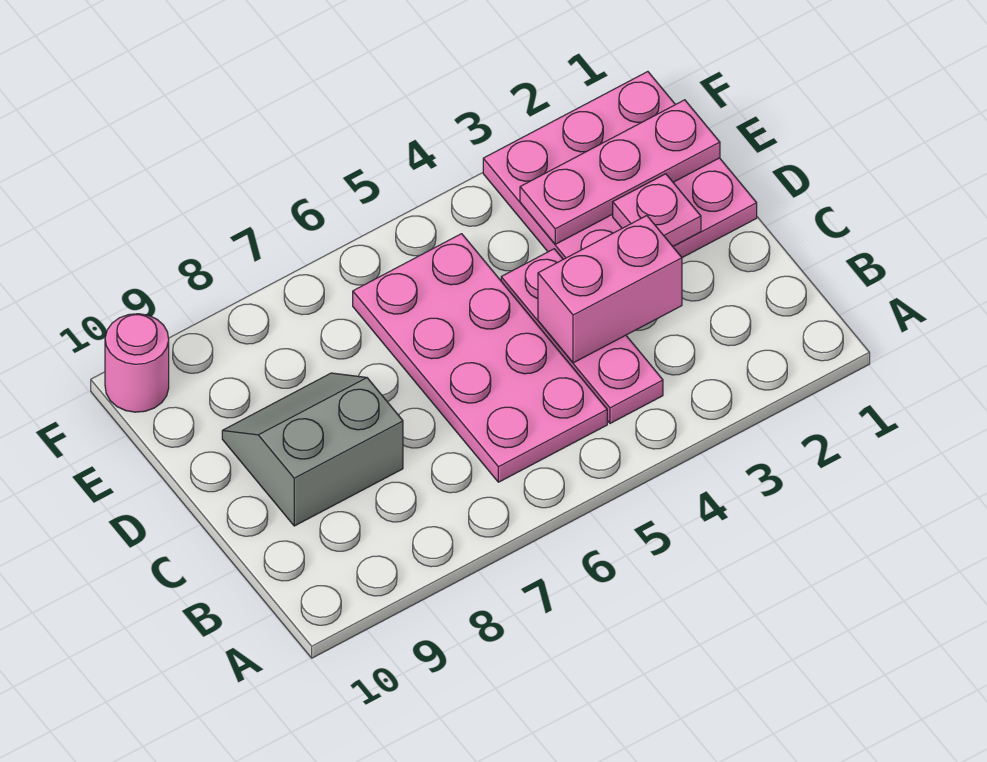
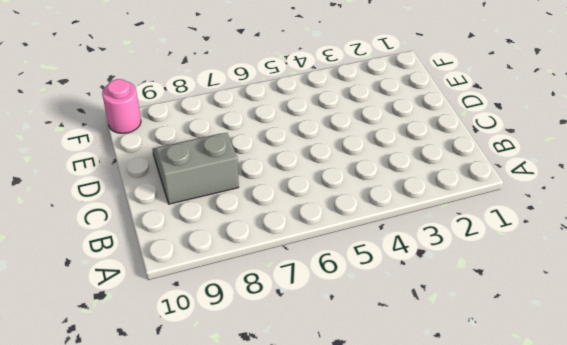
none -> pink 1x3 plate [501,249,663,423]
none -> pink 2x4 plate [353,234,607,482]

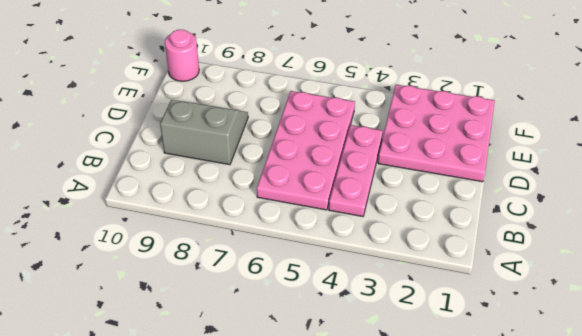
none -> pink 1x2 brick [538,216,682,363]
none -> pink 1x1 plate [613,174,701,246]

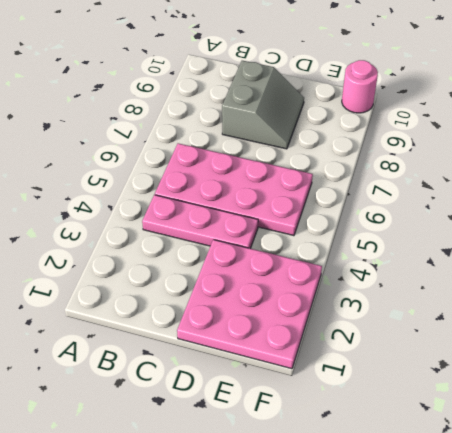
none -> pink 1x2 brick [538,216,682,363]
none -> pink 1x1 plate [613,174,701,246]

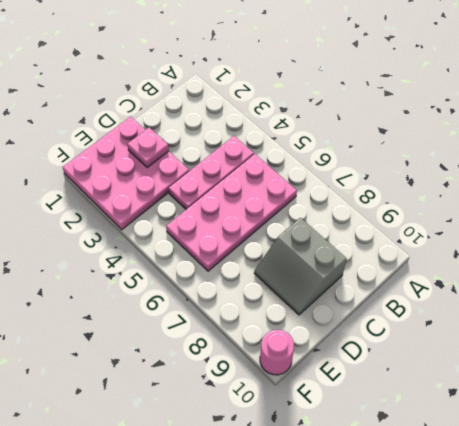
none -> pink 1x2 brick [538,216,682,363]
none -> pink 1x3 plate [520,100,720,244]

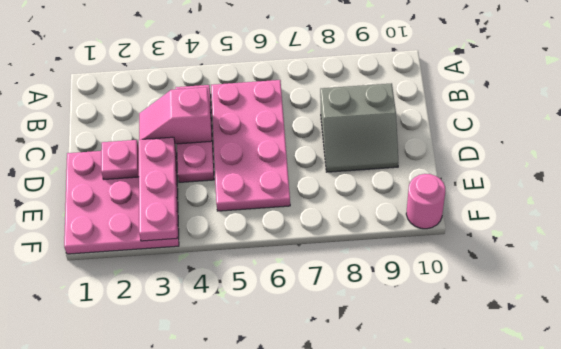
pink 1x2 slope [139,87,212,144] -> pink 1x2 brick [538,216,682,363]
pink 1x3 plate [139,137,177,241] -> pink 1x3 plate turned to [520,100,720,244]

